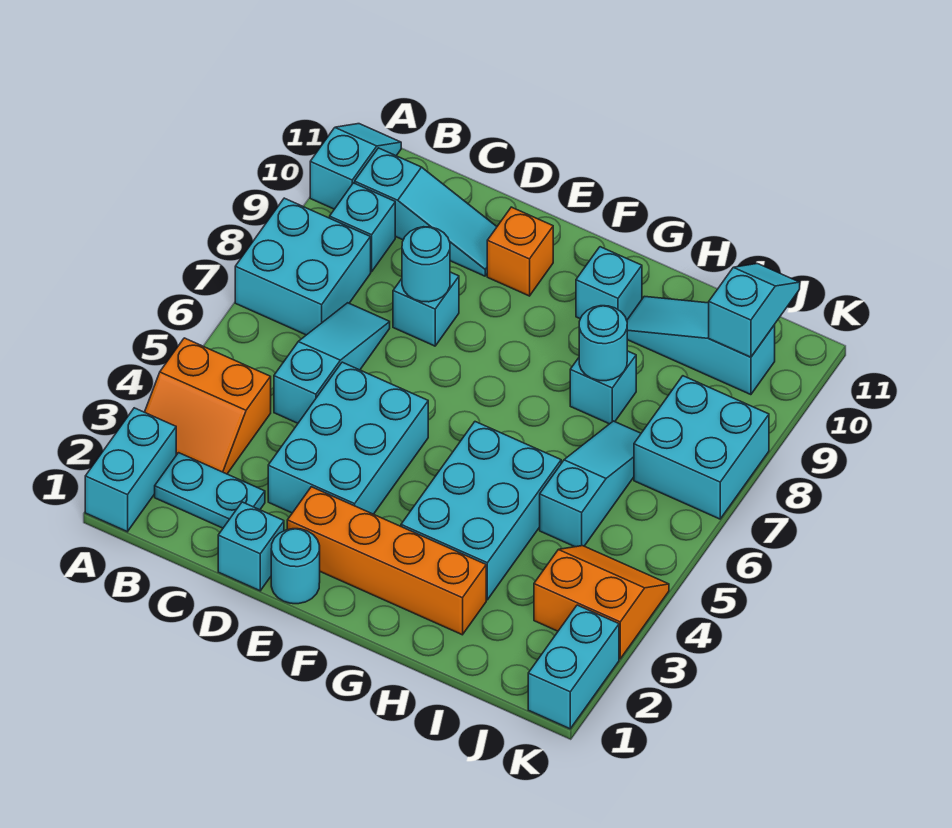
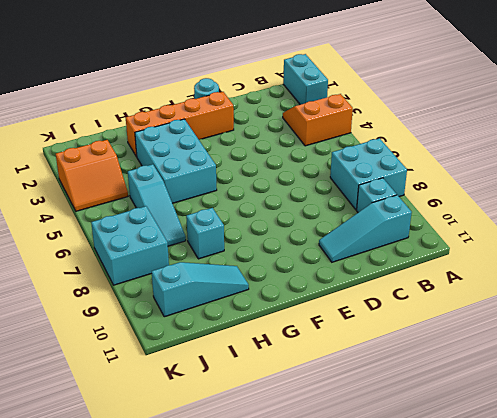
none -> cyan 1x2 slope [310,124,401,209]
none -> cyan 1x2 plate [155,453,265,528]
none -> cyan 1x3 slope [274,303,390,423]

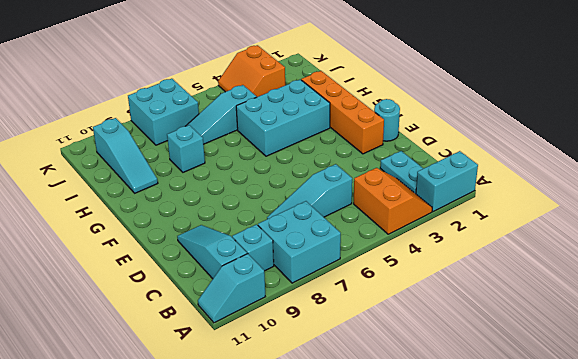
none -> cyan 1x1 brick [218,502,284,591]
none -> cyan 2x3 brick [268,362,428,514]
none -> cyan 1x1 brick [393,272,459,346]

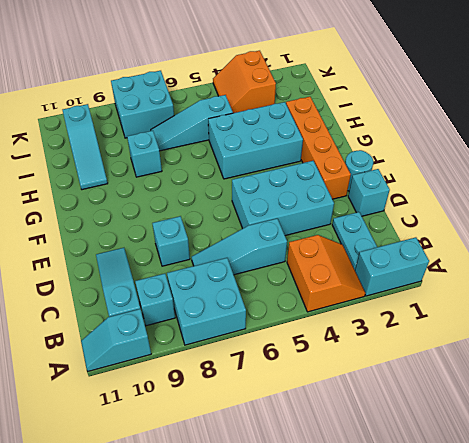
none -> orange 1x1 brick [487,207,553,296]
none -> cyan 1x1 brick [576,247,642,320]
none -> cyan 1x2 brick [528,605,619,729]

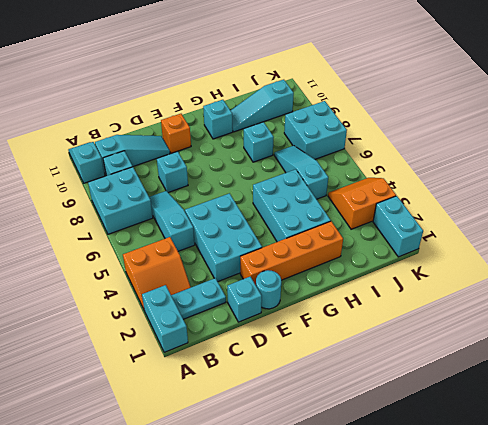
none -> cyan 1x1 round brick [402,227,450,302]
none -> cyan 1x1 round brick [579,306,627,381]
none -> cyan 1x2 slope [709,264,800,357]

